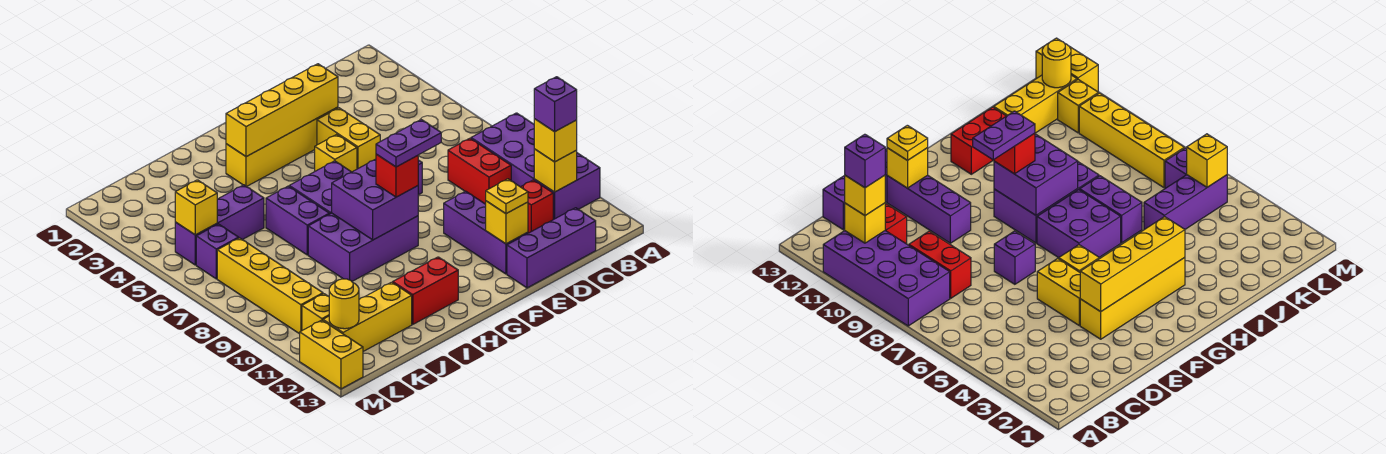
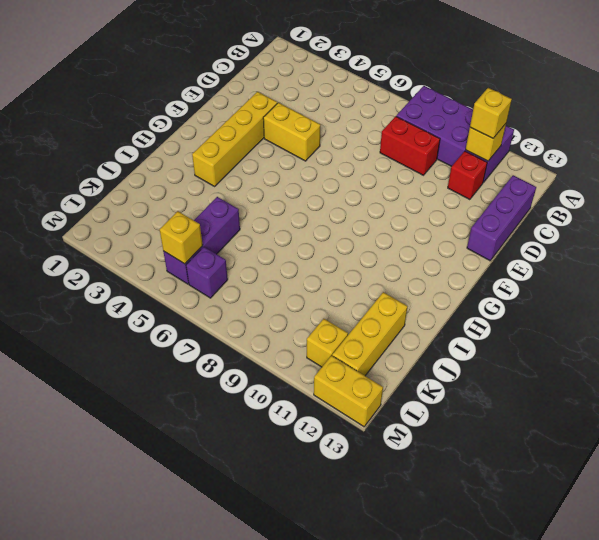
none -> purple 1x1 brick [994,231,1035,284]
none -> purple 1x3 brick [444,191,528,274]
none -> yellow 1x1 brick [315,134,357,172]
none -> purple 2x2 brick [289,161,351,214]

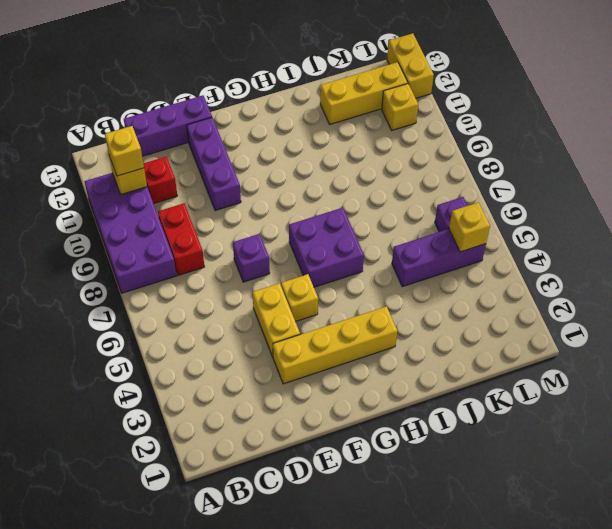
none -> purple 2x3 brick [308,213,418,281]
none -> red 1x2 brick [393,257,458,324]
none -> purple 1x2 brick [266,186,329,255]
none -> yellow 1x4 brick [217,238,323,334]

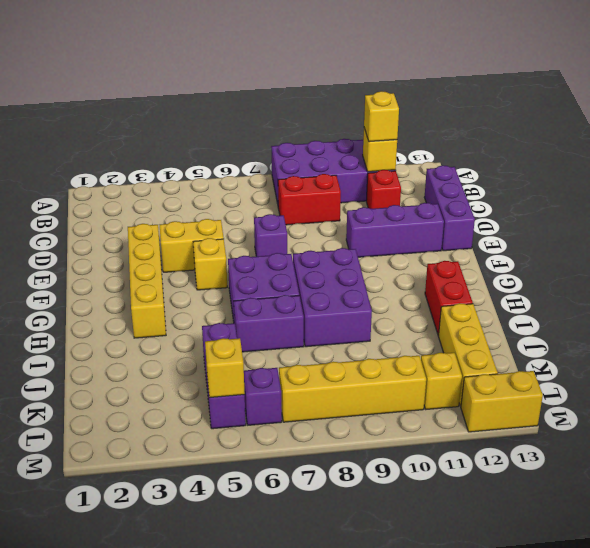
none -> yellow 1x4 brick [226,64,338,157]
none -> yellow 1x1 brick [486,201,528,244]
none -> purple 2x2 brick [332,159,418,240]
none -> yellow 1x1 round brick [329,279,359,329]

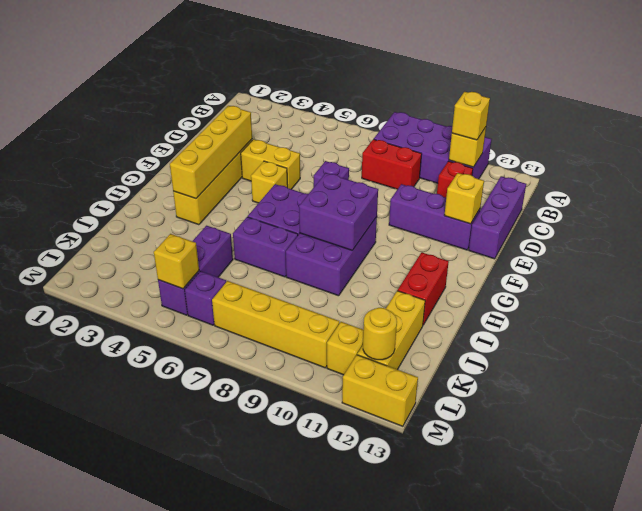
none -> yellow 1x1 plate [486,179,528,214]
none -> red 1x1 brick [376,154,418,197]
none -> purple 1x1 brick [534,77,577,132]
none -> purple 1x2 plate [376,120,441,167]

